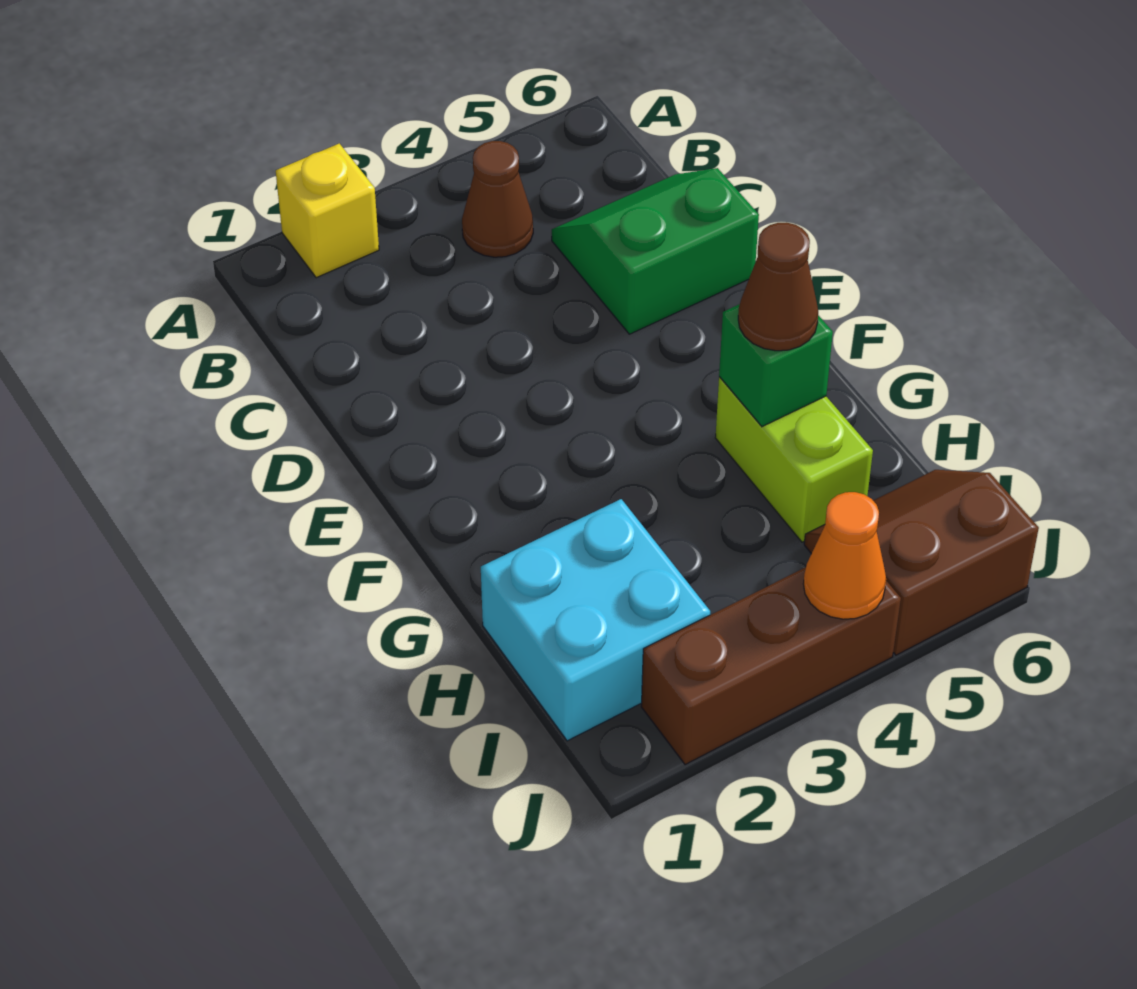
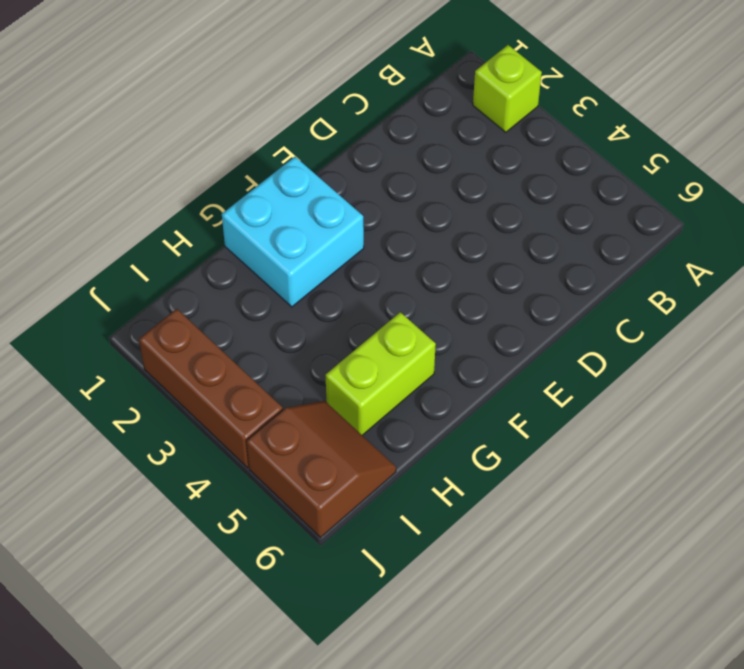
lime 1x1 brick [473,45,542,132] -> yellow 1x1 brick [276,143,379,278]
cyan 2x2 brick [222,157,364,307] -> cyan 2x2 brick moved to [481,499,710,741]
none -> brown 1x1 cone [462,141,533,257]
none -> green 2x2 slope [552,168,759,334]

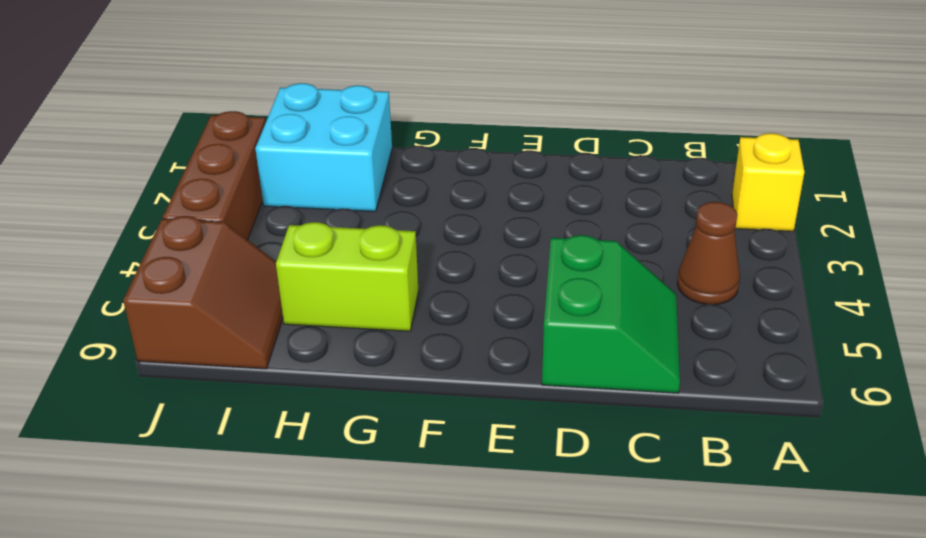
none -> green 1x1 brick [719,304,833,427]
none -> orange 1x1 cone [803,492,886,619]

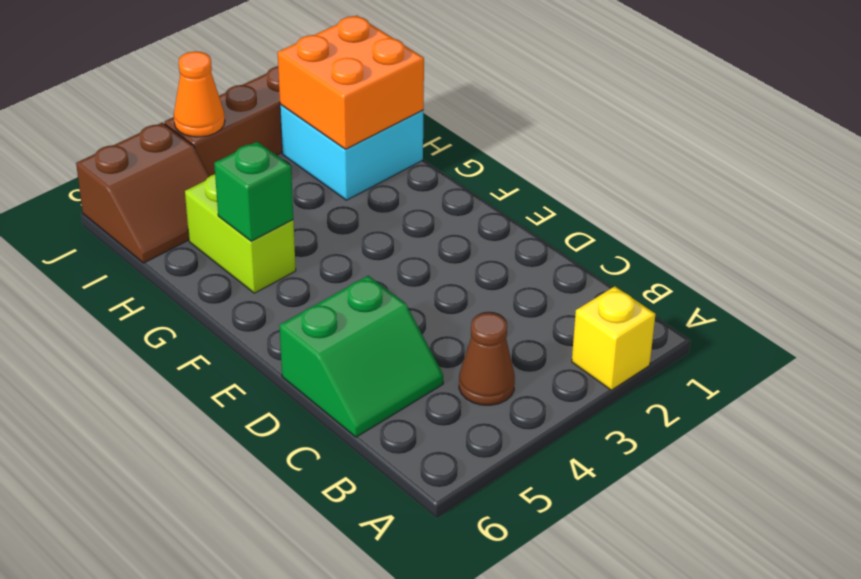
orange 2x2 brick [278,15,424,149] -> none
none -> brown 1x1 cone [738,222,818,351]

